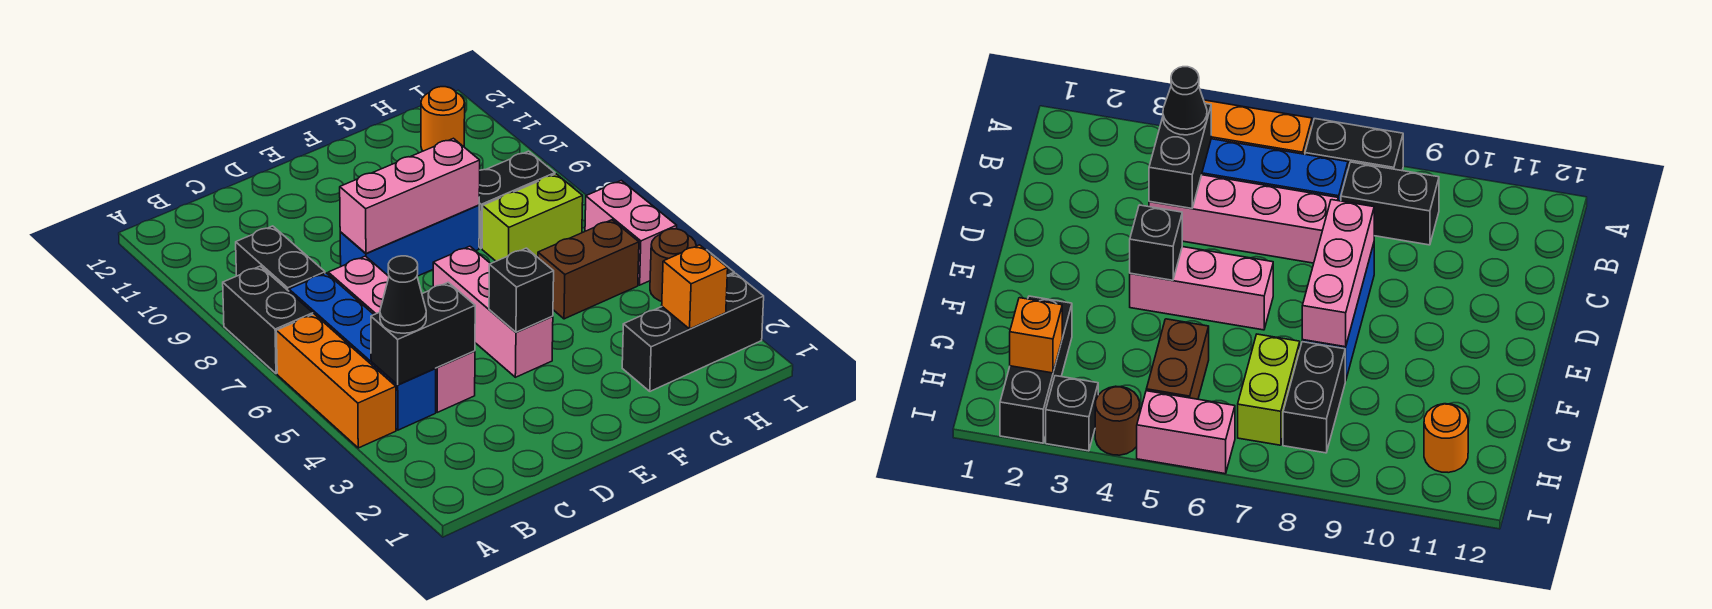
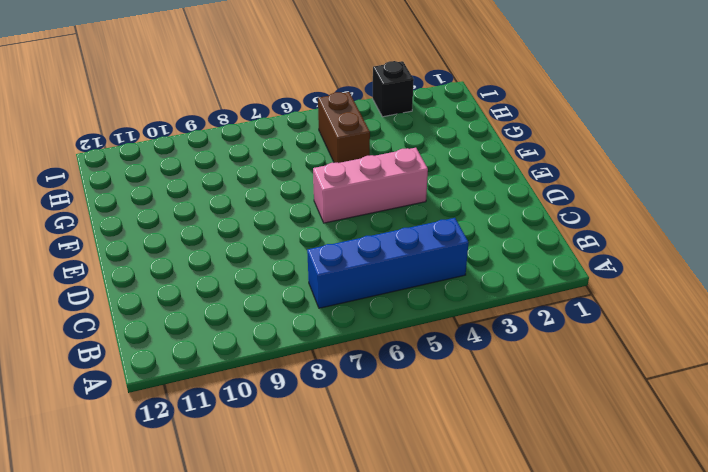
none -> orange 1x3 brick [276,314,396,448]
none -> black 1x2 brick [223,266,313,374]
none -> black 1x2 brick [236,226,325,291]

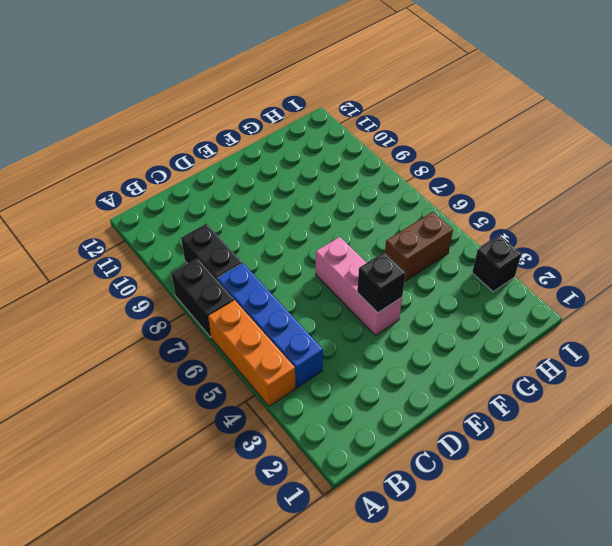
none -> pink 1x4 brick [328,256,475,412]
none -> blue 1x3 brick [340,205,479,276]
none -> black 1x3 brick [622,273,764,391]

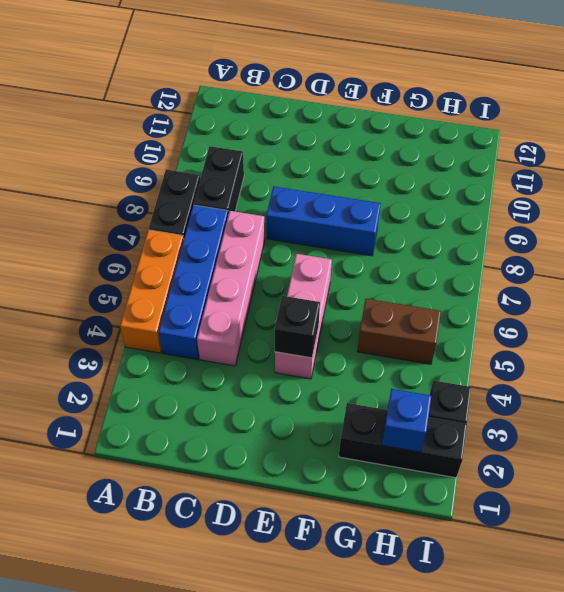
blue 1x1 brick [382,389,431,452] -> orange 1x1 brick [662,245,728,329]
none -> lime 1x2 brick [482,174,583,261]
none -> black 1x2 brick [479,151,555,248]
none -> orange 1x1 round brick [421,87,465,151]

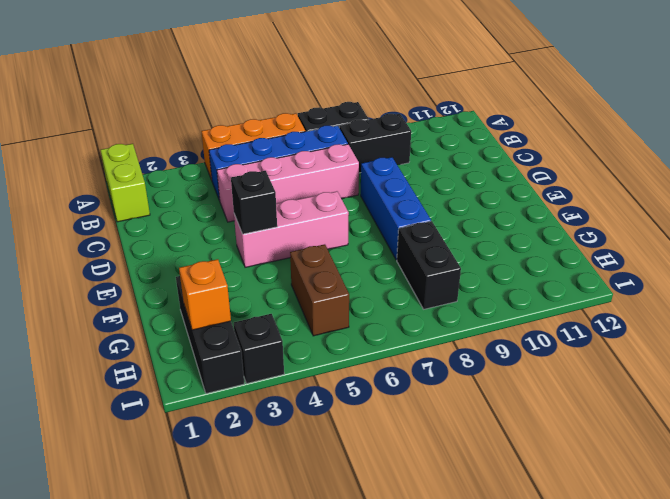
lime 1x2 brick [101,144,150,222] -> lime 1x2 brick moved to [482,174,583,261]
none -> orange 1x1 round brick [421,87,465,151]
none -> brown 1x1 round brick [650,229,696,301]
none -> pink 1x2 brick [585,180,677,285]

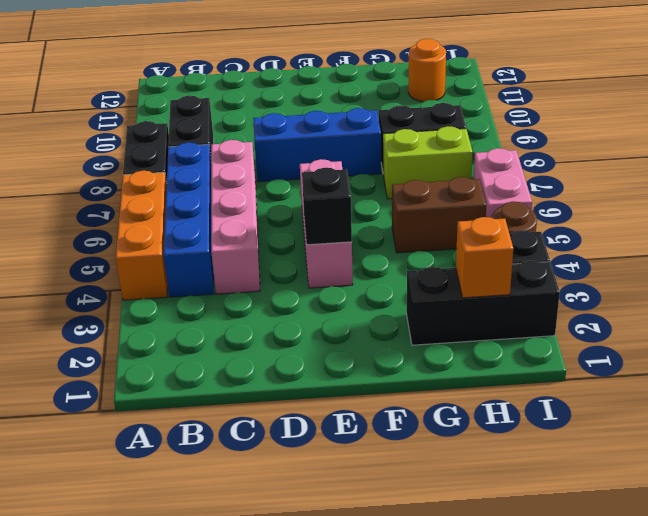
none -> black 1x2 brick [371,282,475,385]
none -> pink 1x3 brick [340,138,480,253]
none -> black 1x1 cone [380,256,426,333]

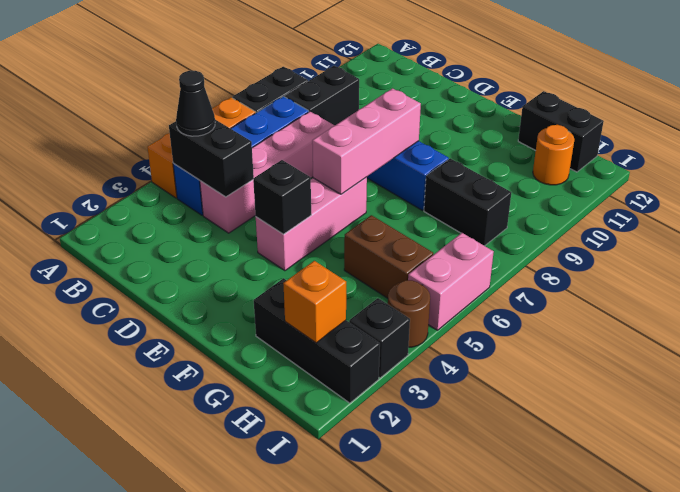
pink 1x3 brick [312,88,421,194] -> pink 1x3 brick turned to [340,138,480,253]
black 1x2 brick [518,91,604,172] -> none
none -> lime 1x2 brick [482,174,583,261]

